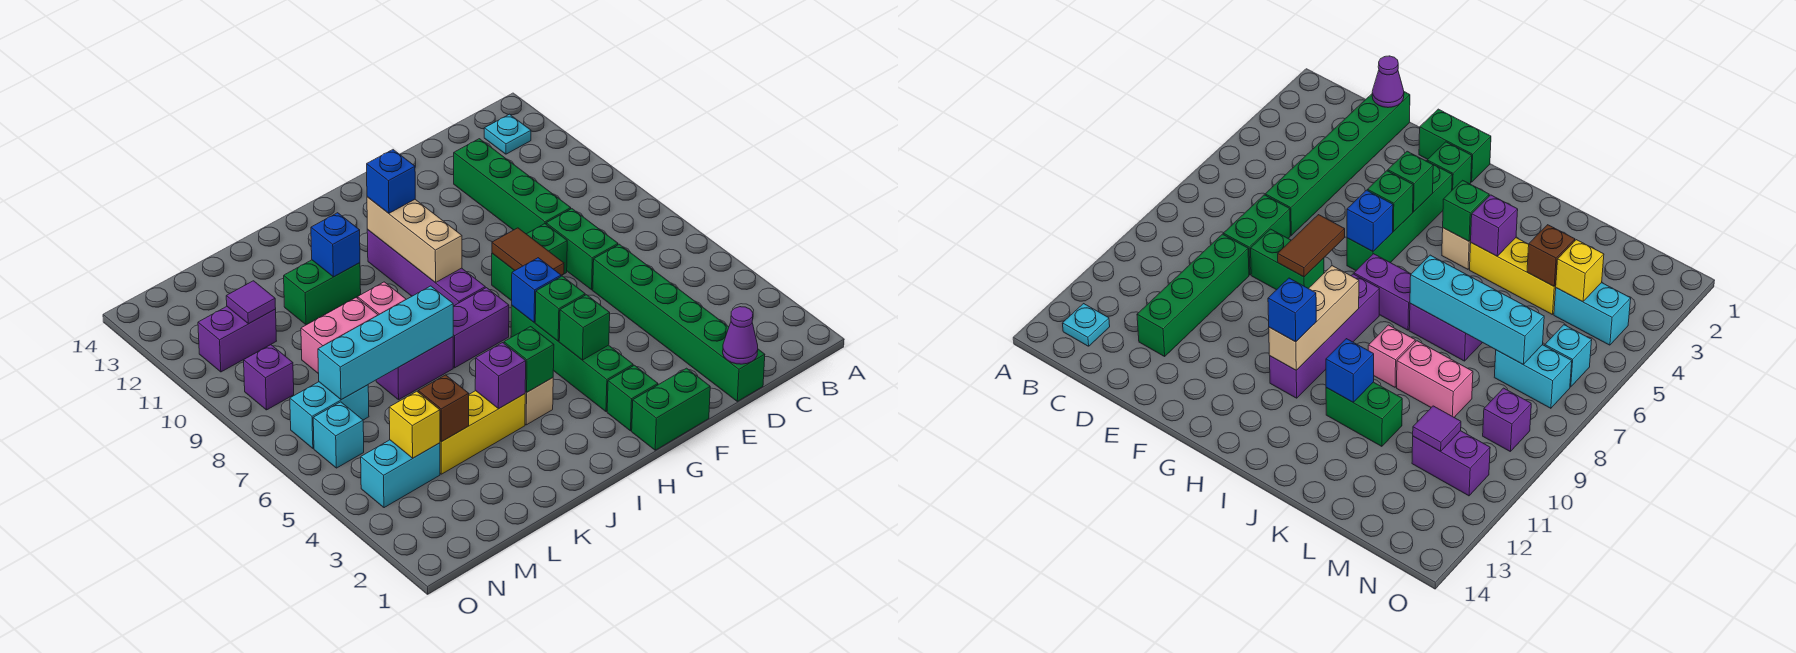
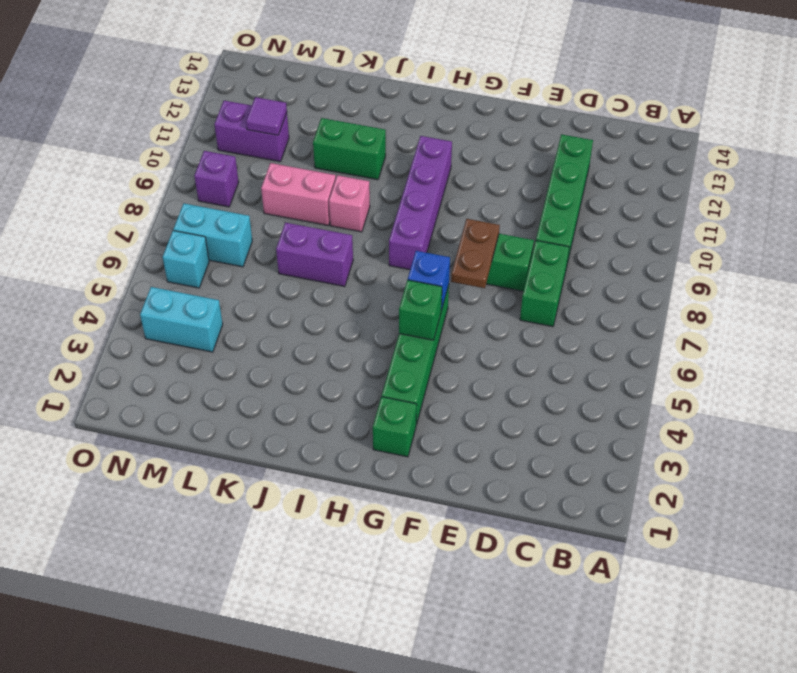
brown 1x2 plate [451,219,500,288] -> brown 1x2 tile [492,228,564,275]
none -> cyan 1x1 plate [484,114,531,154]
none -> green 1x6 brick [593,244,765,401]
none -> green 1x2 brick [632,368,710,450]
none -> purple 1x2 brick [453,288,509,368]

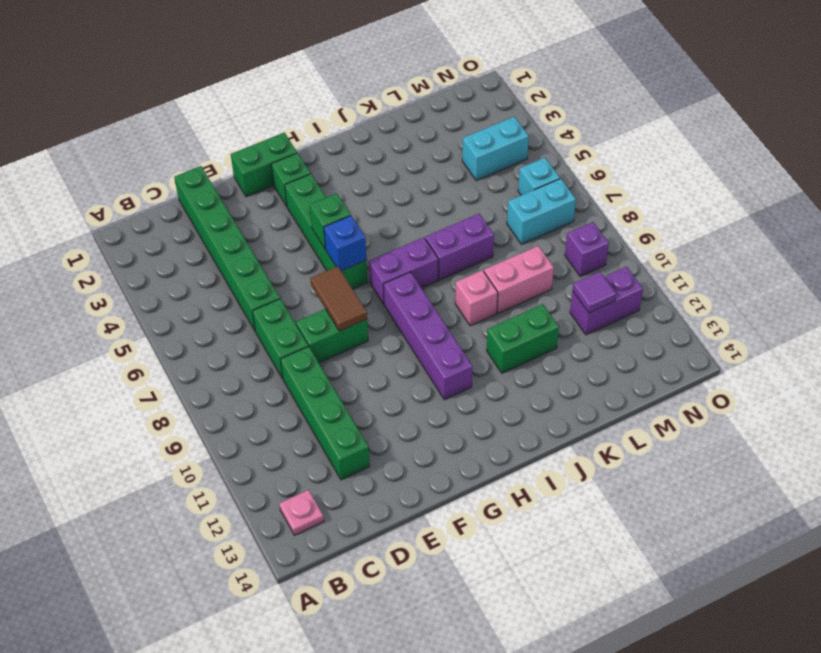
pink 1x1 plate [279,490,324,535] -> cyan 1x1 plate [484,114,531,154]
none -> tan 1x1 brick [525,378,553,425]
none -> yellow 1x3 brick [440,391,525,474]
none -> purple 1x1 cone [723,307,758,364]
none -> green 1x1 brick [559,295,610,360]

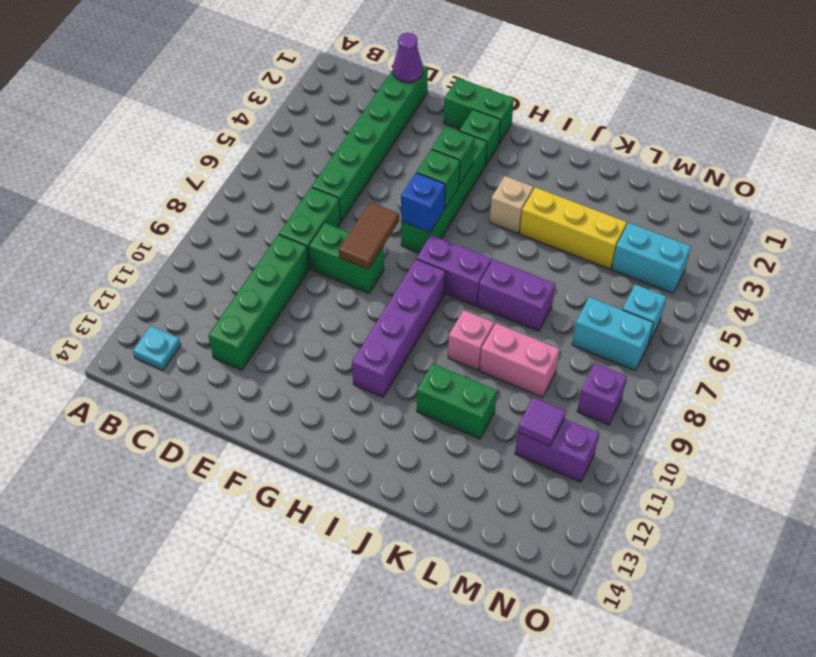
none -> tan 1x3 brick [367,197,462,283]
none -> green 1x1 brick [504,327,554,392]
none -> purple 1x1 brick [475,343,526,409]
none -> cyan 1x4 brick [318,286,453,400]

